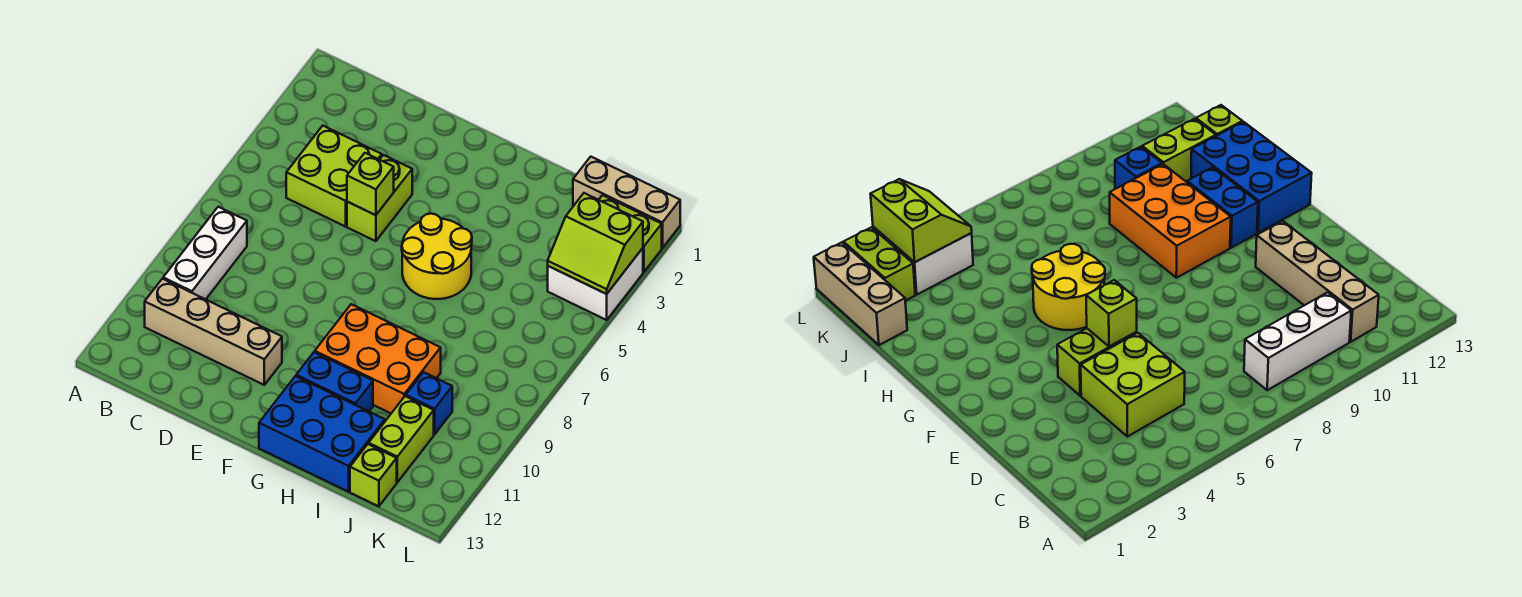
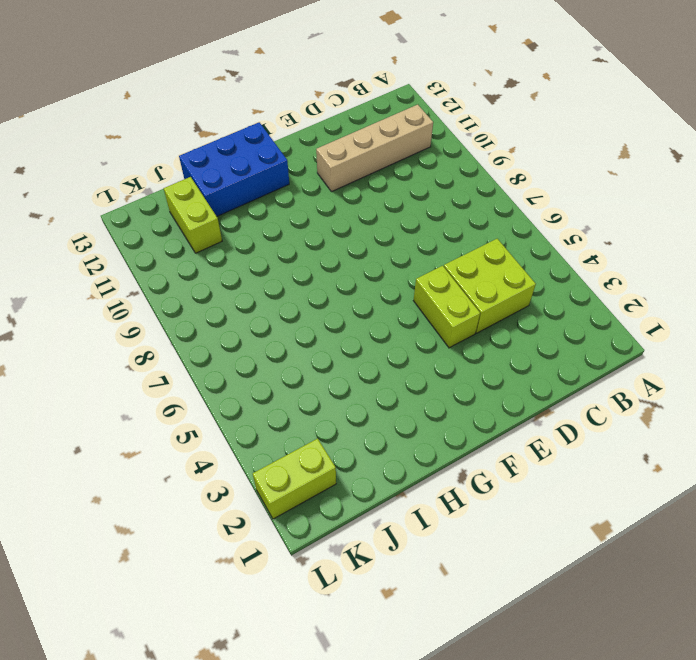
none -> white 1x3 brick [163,207,247,299]
none -> yellow 2x2 round brick [402,214,472,299]
none -> orange 2x3 brick [315,304,441,413]

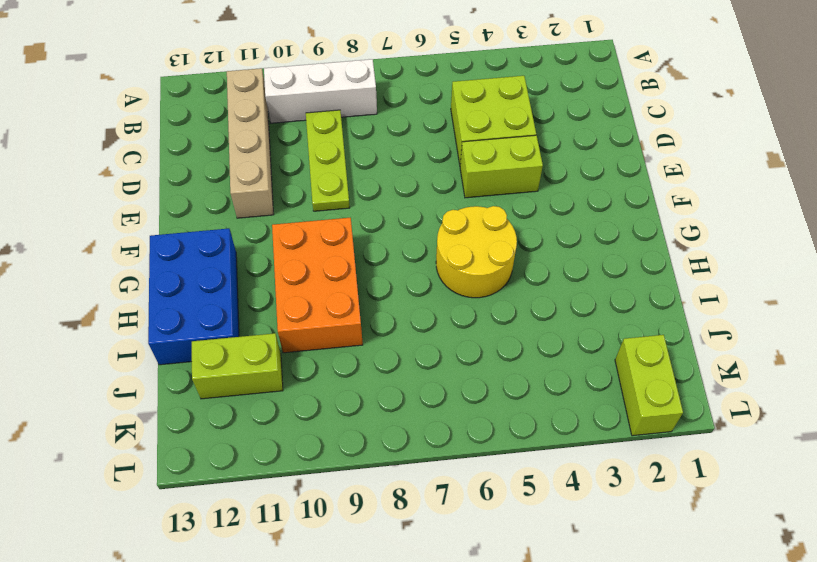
lime 1x3 plate [306,110,350,211] -> none
none -> blue 1x2 brick [296,352,373,411]
none -> tan 1x3 brick [573,157,680,248]
none -> blue 1x1 brick [406,372,452,434]

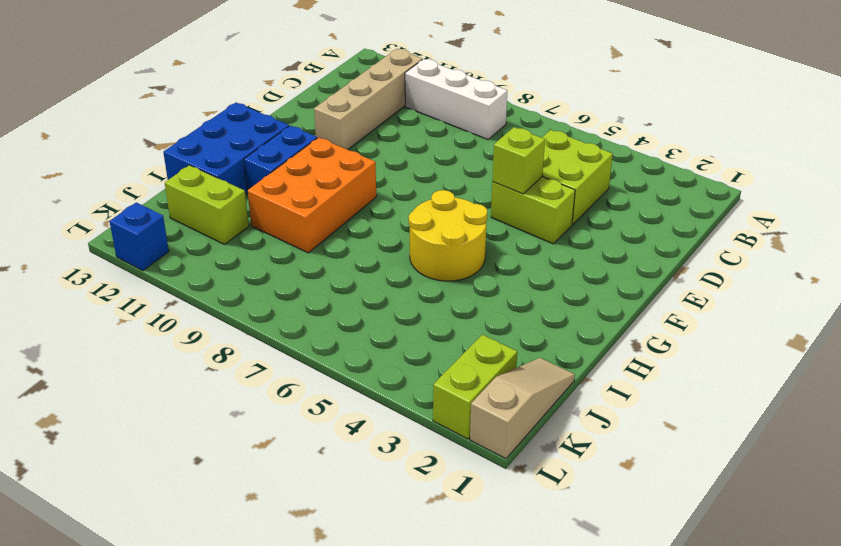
tan 1x3 slope [470,358,575,459] -> tan 1x3 brick [573,157,680,248]
blue 1x1 brick [110,202,169,271] -> blue 1x1 brick moved to [406,372,452,434]
none -> lime 1x1 brick [350,444,397,506]
none -> white 2x2 brick [548,248,643,320]
none -> lime 2x2 slope [548,193,643,294]

